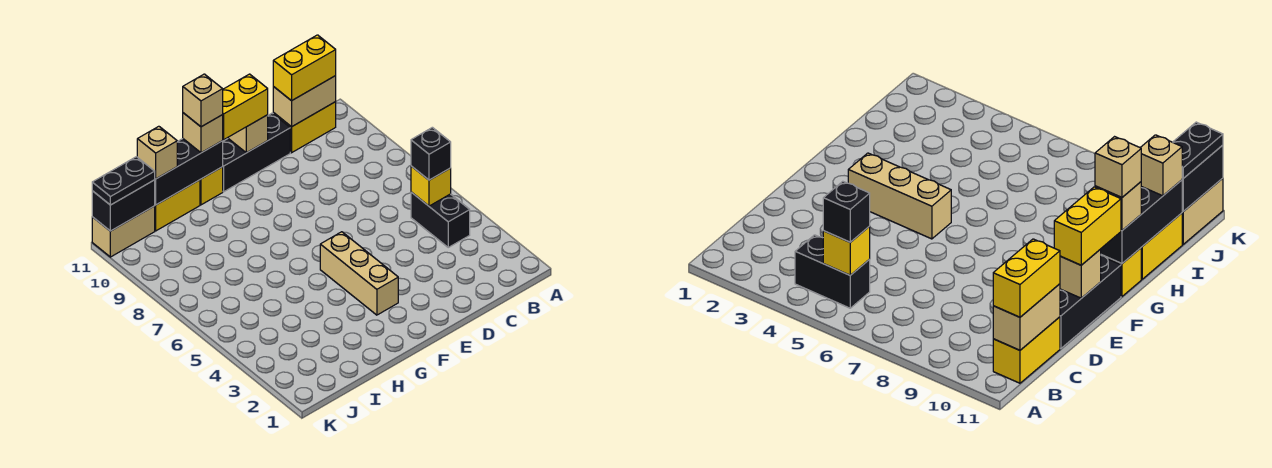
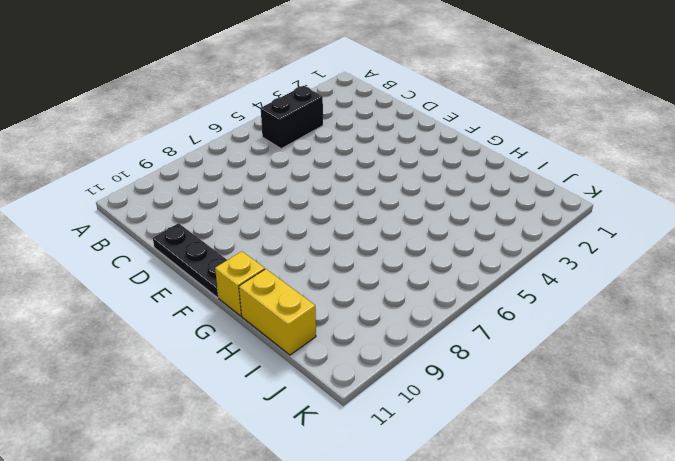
black 1x3 plate [153,223,227,298] -> black 1x3 brick [223,113,290,192]
none -> yellow 1x2 brick [273,102,336,153]
none -> tan 1x3 brick [320,232,398,315]
none -> tan 1x2 brick [92,206,155,257]

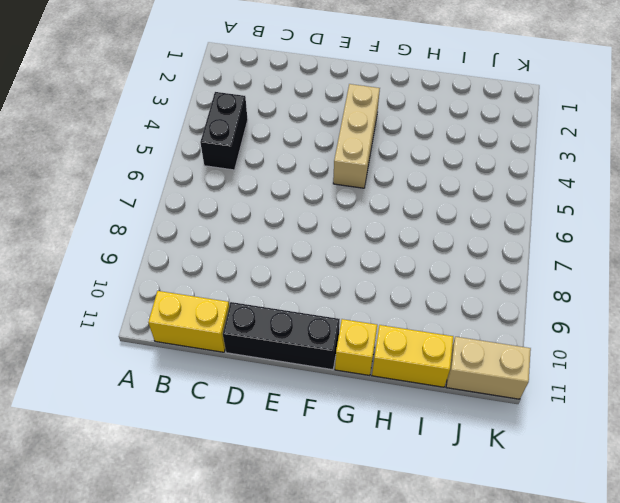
none -> yellow 1x1 brick [411,166,451,206]
none -> tan 1x2 brick [273,76,336,127]
none -> tan 1x1 brick [228,115,268,153]

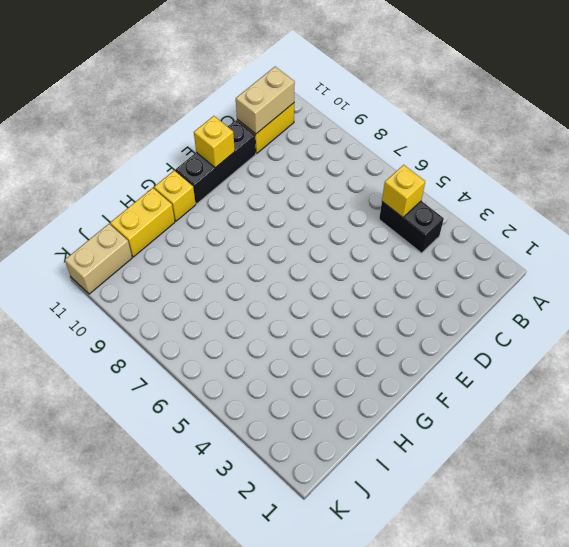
yellow 1x1 brick [194,116,235,168] -> tan 1x1 brick [228,115,268,153]
none -> tan 1x3 brick [320,232,398,315]
none -> black 1x3 brick [155,139,223,205]
none -> black 1x2 brick [92,180,155,231]

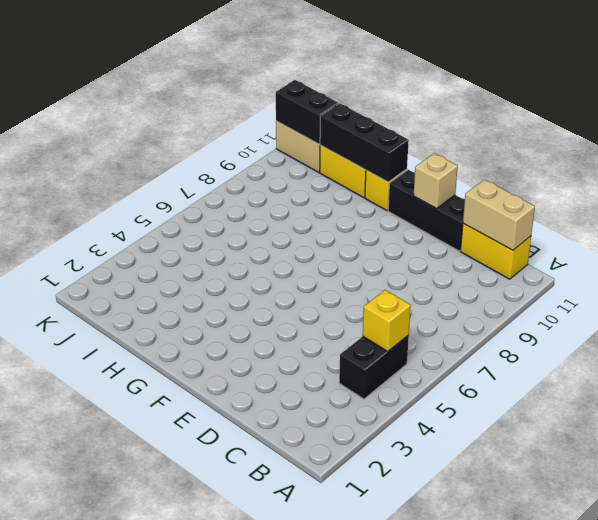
none -> tan 1x3 brick [320,232,398,315]
none -> black 1x1 brick [411,127,451,180]
none -> yellow 1x2 brick [273,35,336,101]

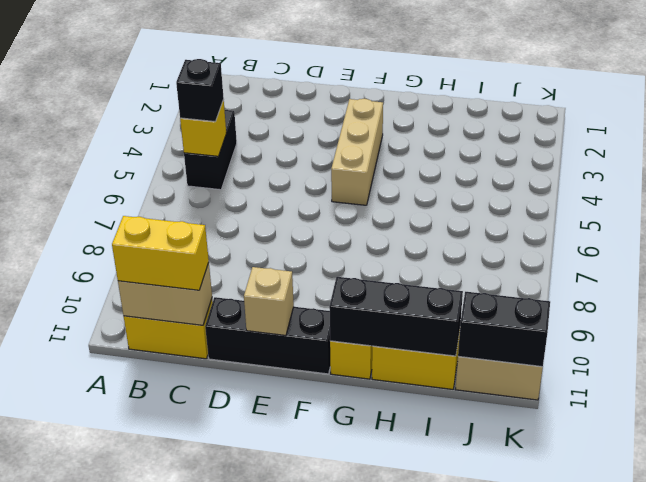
none -> yellow 1x2 brick [222,74,268,140]
none -> tan 1x1 brick [183,113,223,153]
none -> tan 1x1 brick [137,126,177,179]

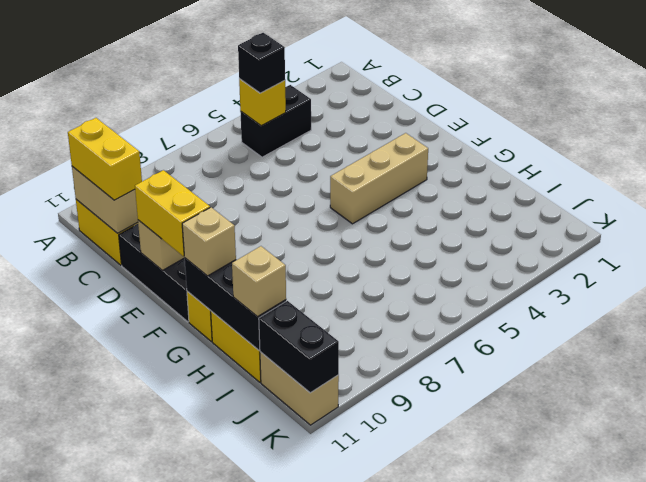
none -> black 1x2 plate [92,157,155,205]
none -> tan 1x1 brick [183,74,223,127]

